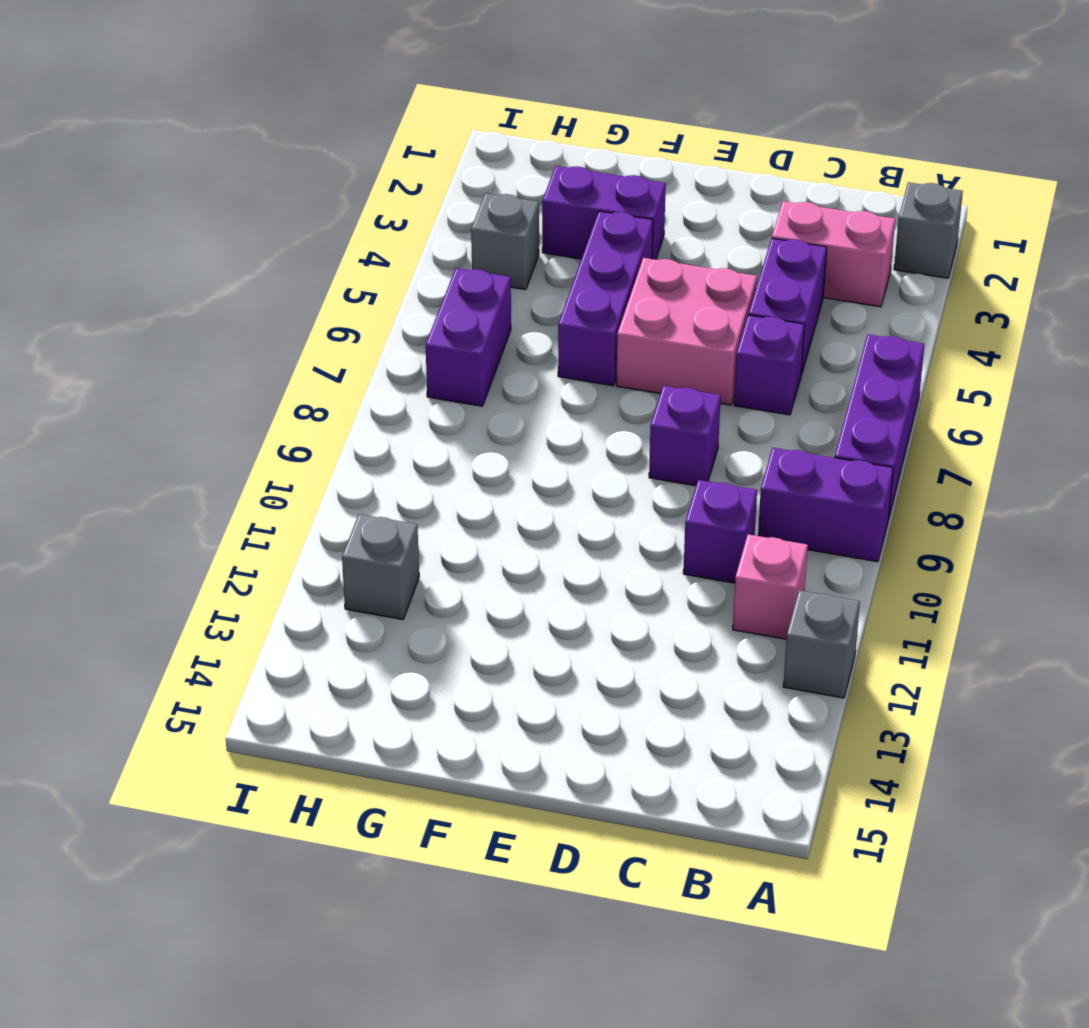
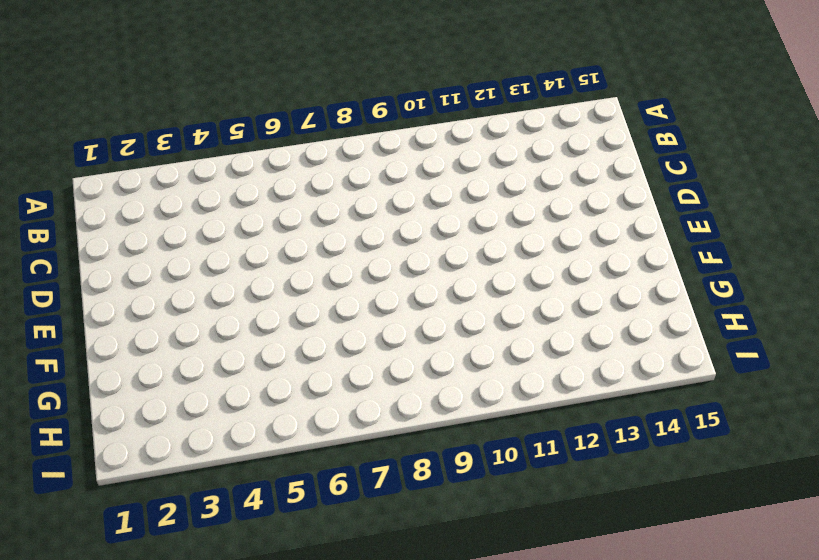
none -> grey 1x1 brick [894,182,963,278]
none -> purple 1x3 brick [835,334,924,516]
none -> purple 1x2 brick [758,448,893,562]

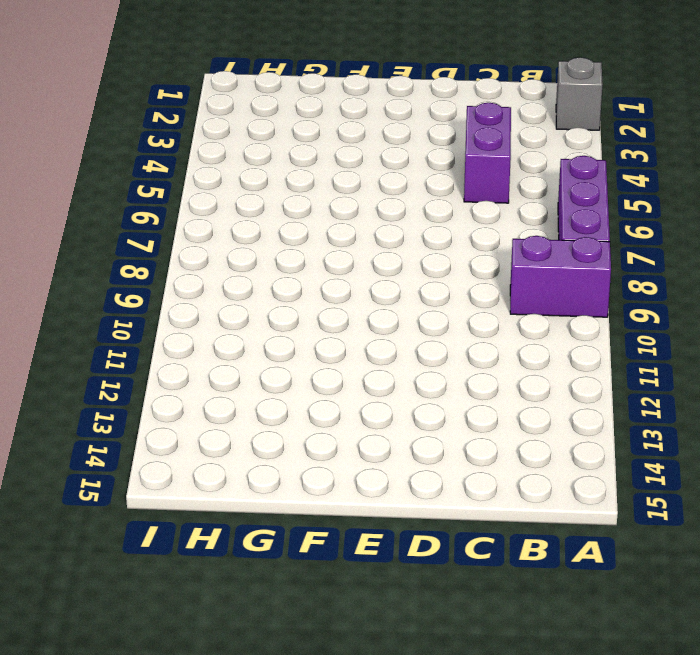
none -> grey 1x1 brick [783,591,860,698]
none -> pink 1x2 brick [772,201,895,307]
none -> pink 1x1 brick [733,534,808,639]

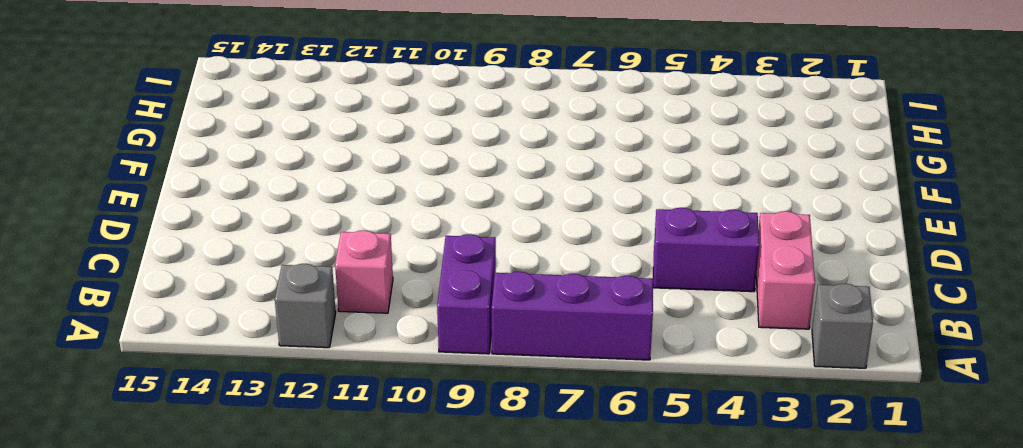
none -> purple 1x1 brick [734,315,805,415]
none -> purple 1x1 brick [683,480,757,583]
none -> pink 2x2 brick [616,258,757,405]

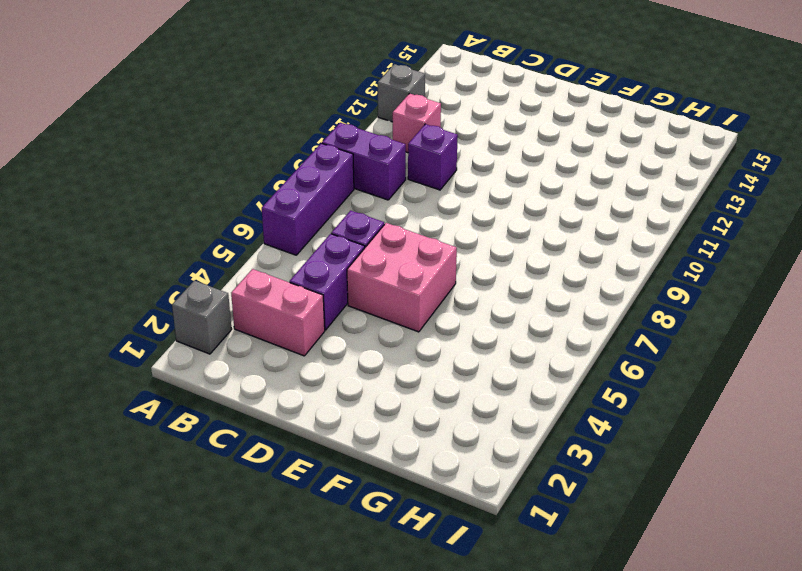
none -> purple 1x1 brick [649,386,721,486]
none -> purple 1x2 brick [542,166,666,260]
none -> purple 1x3 brick [558,211,653,386]

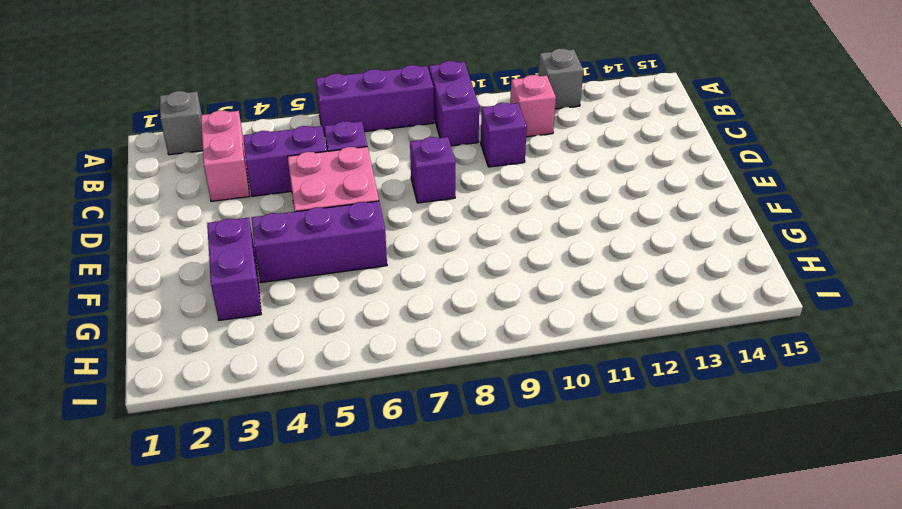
none -> grey 1x1 brick [471,193,539,290]
none -> purple 1x2 brick [426,268,511,406]
none -> grey 1x1 brick [342,514,419,620]

